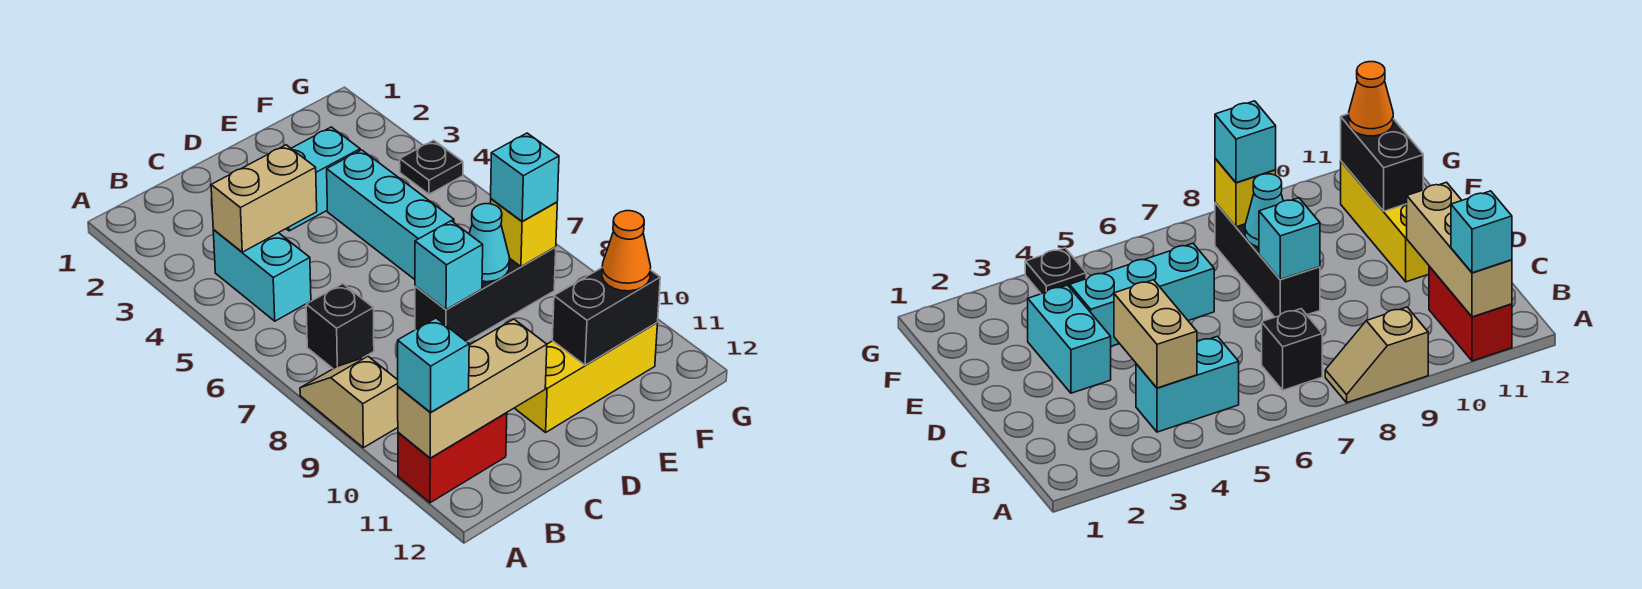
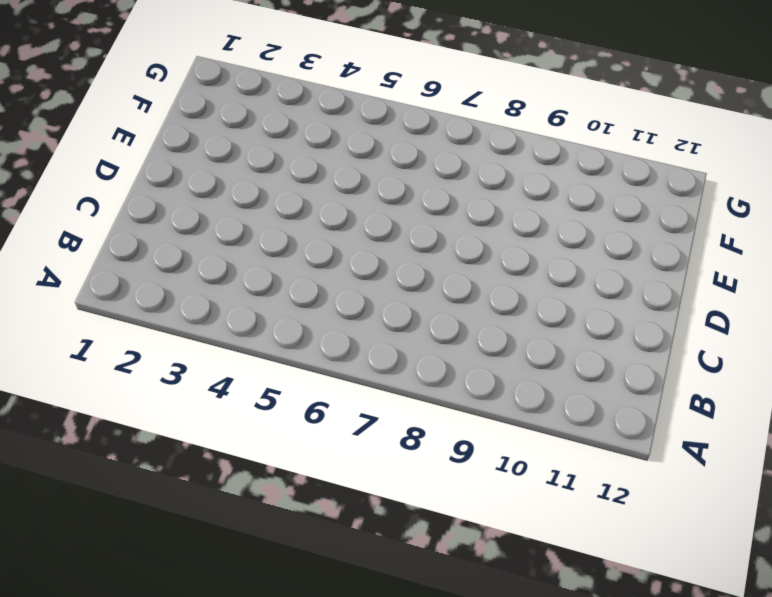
none -> tan 1x2 slope [300,356,398,448]
none -> red 1x2 brick [398,413,507,503]
none -> cyan 1x2 brick [213,230,311,321]

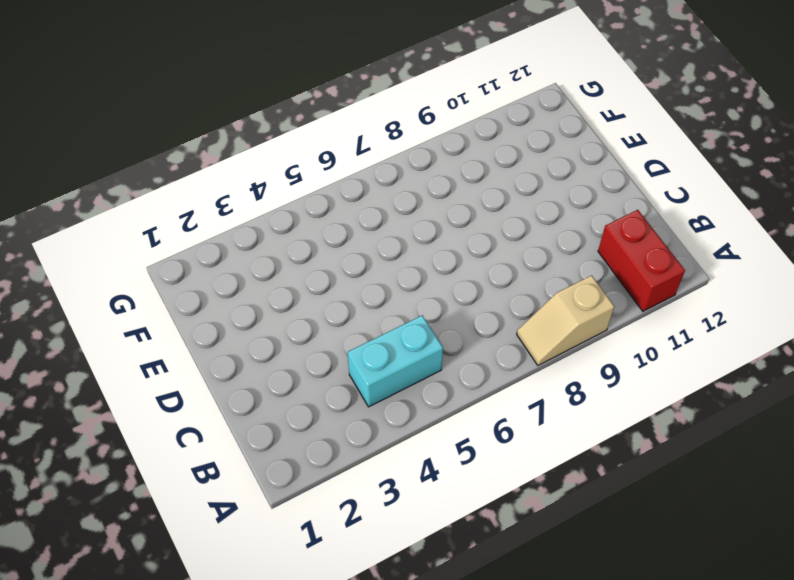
none -> black 1x1 brick [306,284,374,369]
none -> cyan 1x2 brick [286,127,360,231]
none -> black 1x3 brick [415,247,556,342]

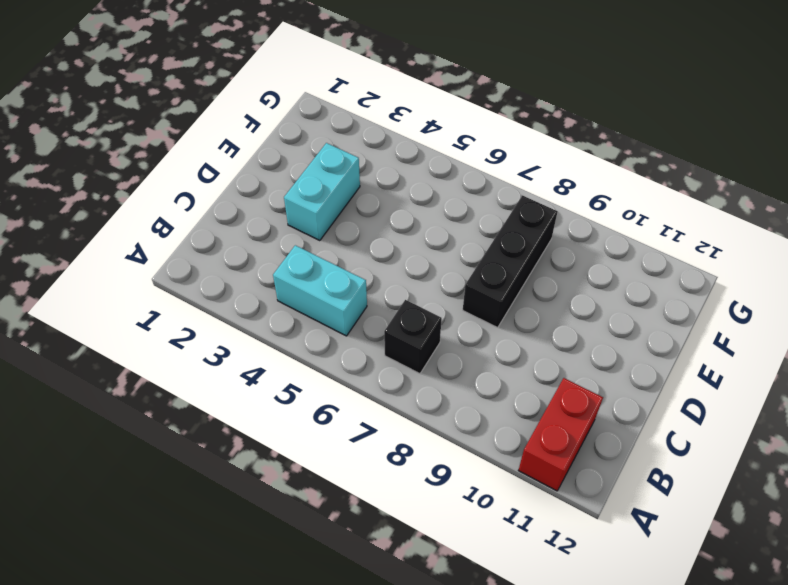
none -> tan 1x2 slope [300,356,398,448]
none -> yellow 1x3 brick [515,323,657,432]
none -> cyan 1x3 brick [327,150,454,279]

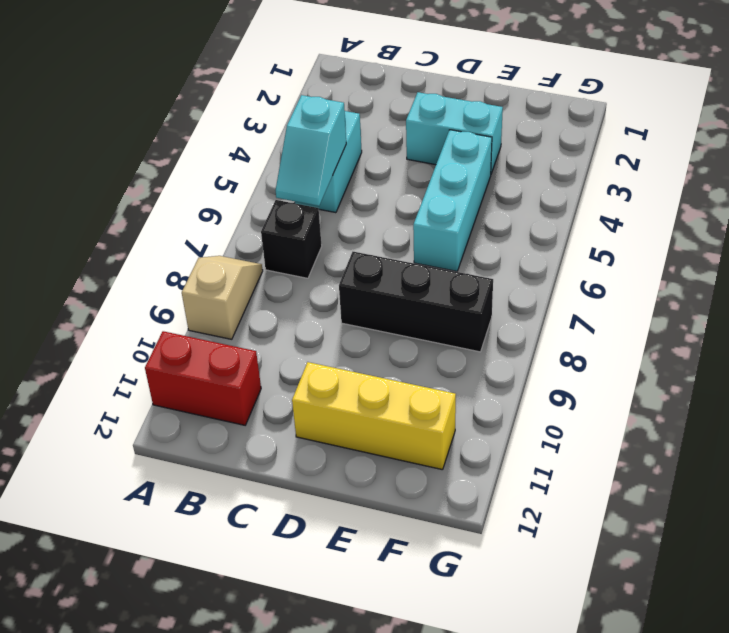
cyan 1x2 slope [276,95,346,206] -> none
none -> black 1x1 plate [400,140,463,194]
none -> tan 1x3 brick [398,319,547,458]
none -> tan 1x2 brick [211,145,317,252]

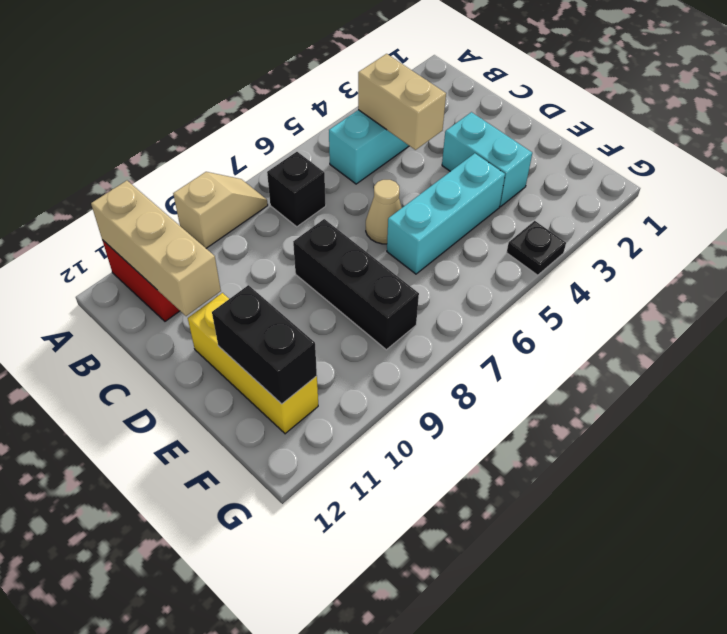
tan 1x1 cone [366,180,401,244] -> none
none -> cyan 1x1 brick [415,221,483,310]
none -> cyan 1x1 cone [469,204,509,282]
none -> yellow 1x1 brick [490,199,557,266]

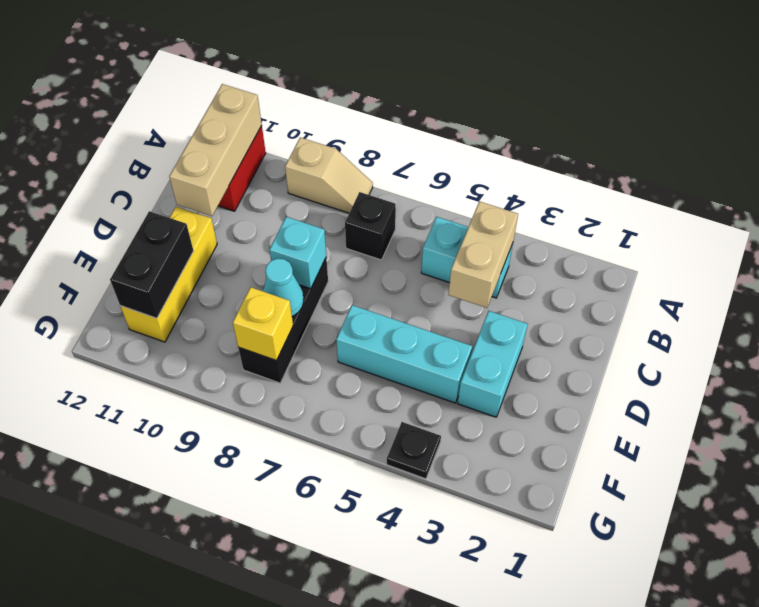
none -> cyan 1x1 brick [398,318,469,412]
none -> cyan 1x1 brick [491,133,559,221]
none -> orange 1x1 cone [602,211,651,291]

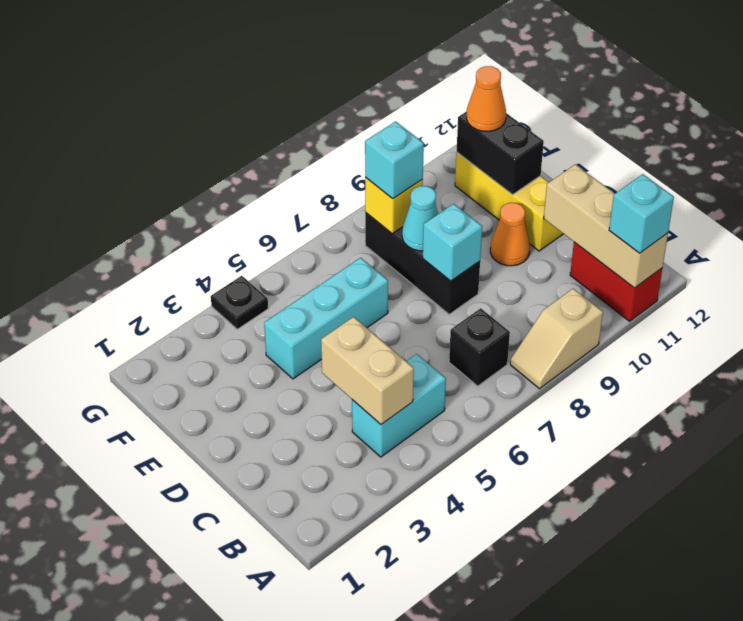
orange 1x1 cone [490,203,530,266] -> none
none -> cyan 1x2 brick [286,127,360,231]

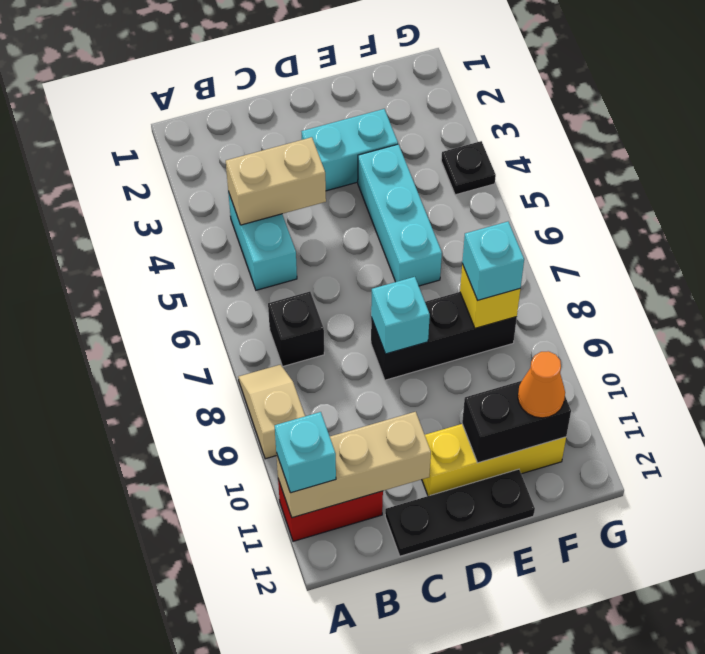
black 1x3 plate [385,469,535,556] -> none
none -> cyan 1x1 cone [469,204,509,282]

